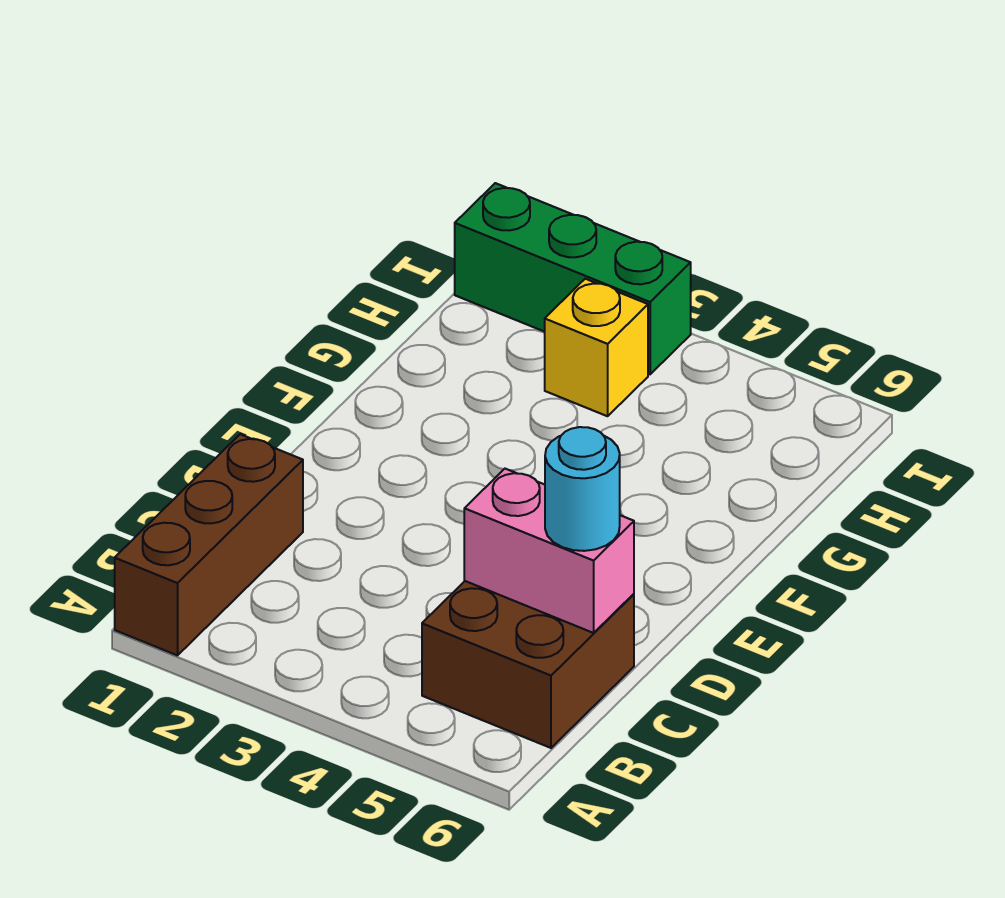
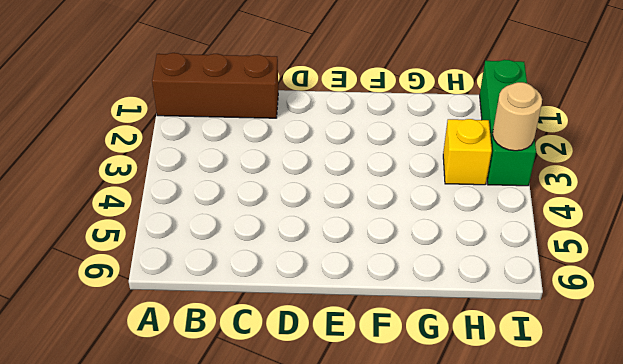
tan 1x1 round brick [493,82,542,151] -> none
none -> brown 2x2 brick [422,581,634,748]
none -> pink 1x2 brick [464,469,634,633]

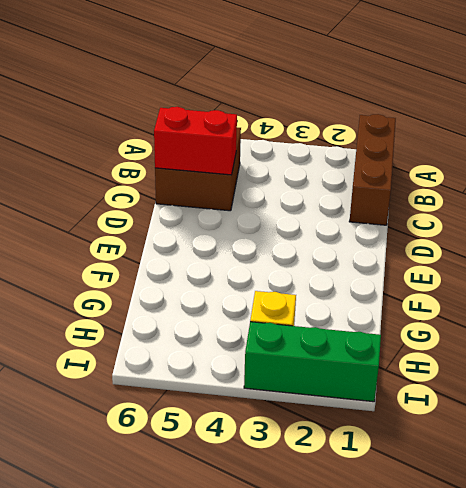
red 1x2 brick [154,107,237,175] -> pink 1x2 brick [464,469,634,633]
none -> cyan 1x1 round brick [545,427,620,551]

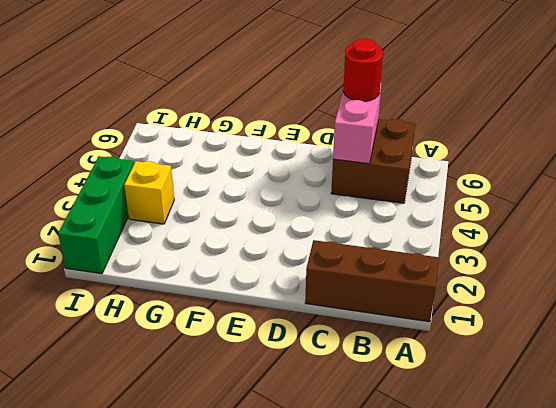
red 1x1 round brick [343,39,383,101] -> cyan 1x1 round brick [545,427,620,551]

